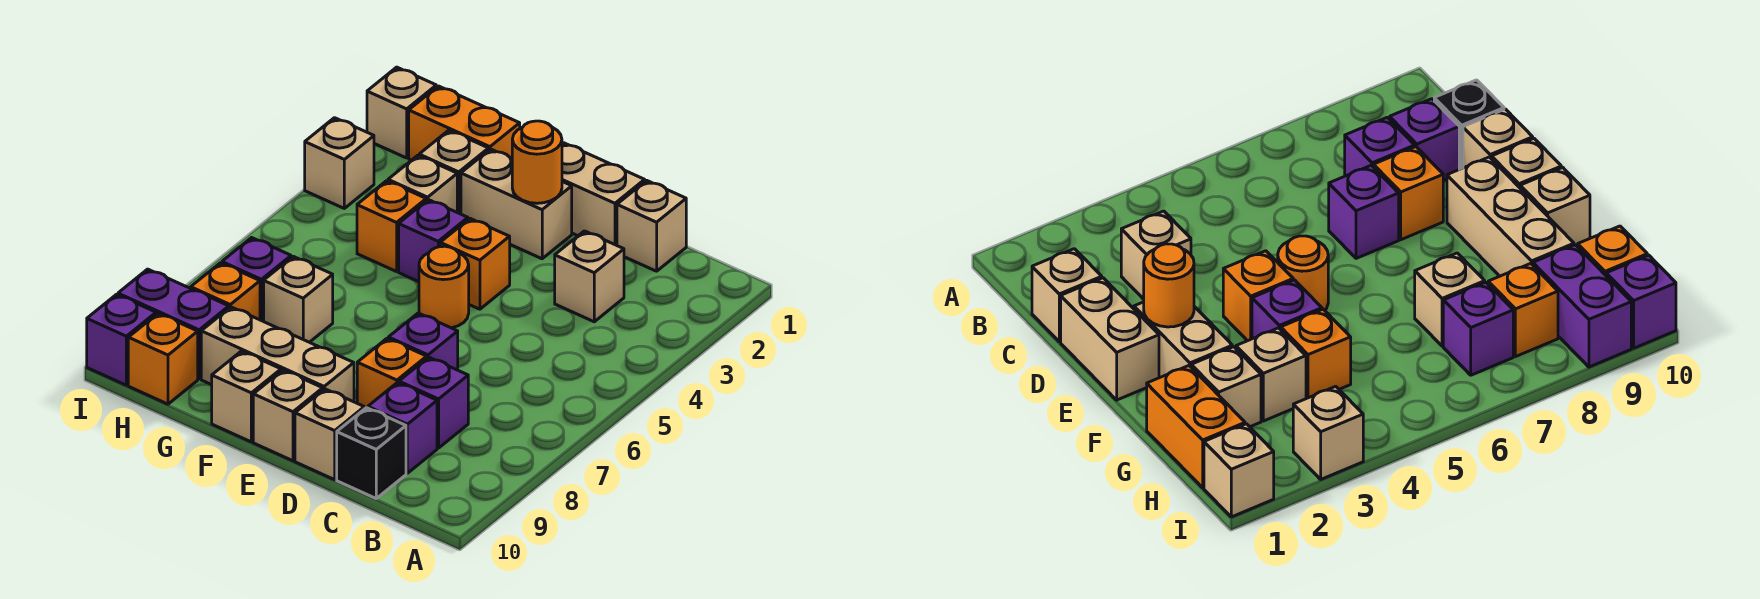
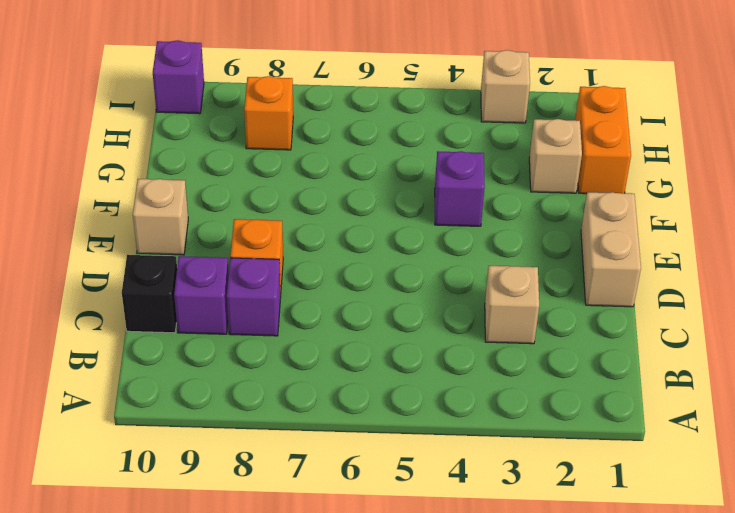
none -> tan 1x1 brick [617,180,686,271]
none -> purple 1x1 brick [388,313,458,370]
none -> tan 1x1 brick [295,389,364,480]

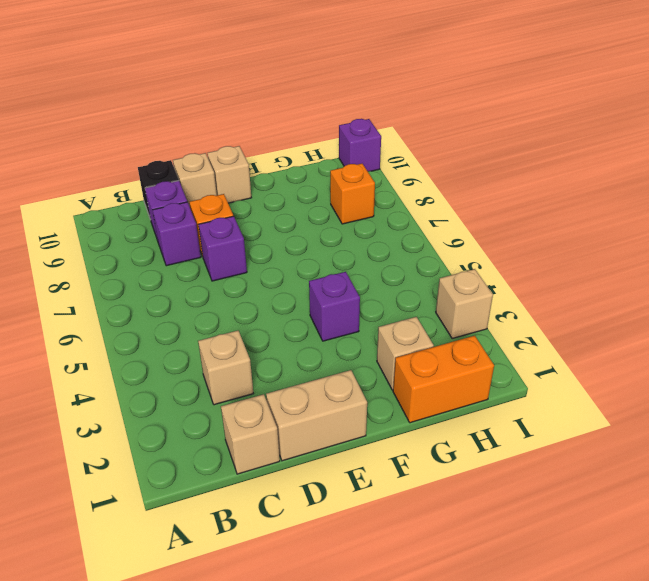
none -> tan 1x2 brick [461,149,572,259]
none -> orange 1x1 brick [440,219,510,309]
none -> orange 1x1 round brick [419,246,469,328]

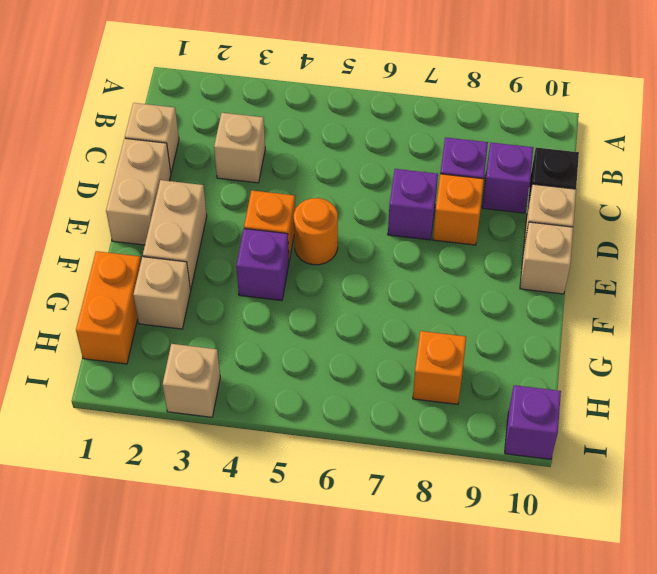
none -> tan 1x3 brick [201,307,354,402]
none -> tan 1x1 brick [212,351,281,442]
none -> tan 1x1 brick [388,155,457,212]

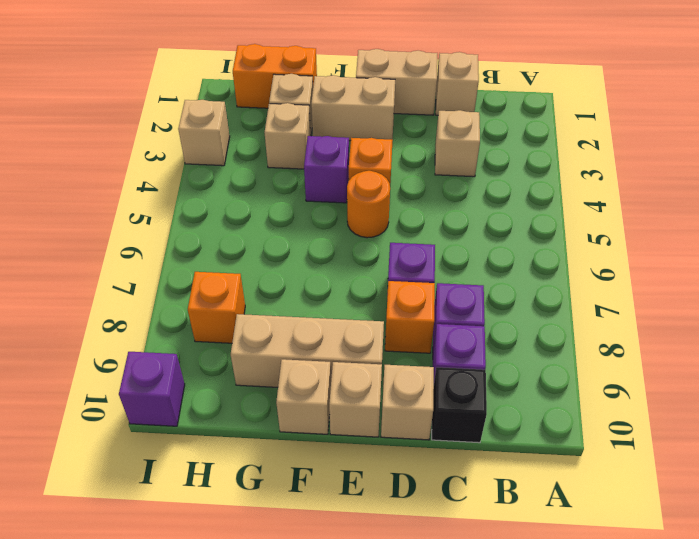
none -> orange 1x1 brick [357,181,426,272]
none -> tan 1x1 brick [264,256,333,342]
none -> purple 1x1 brick [222,238,291,321]

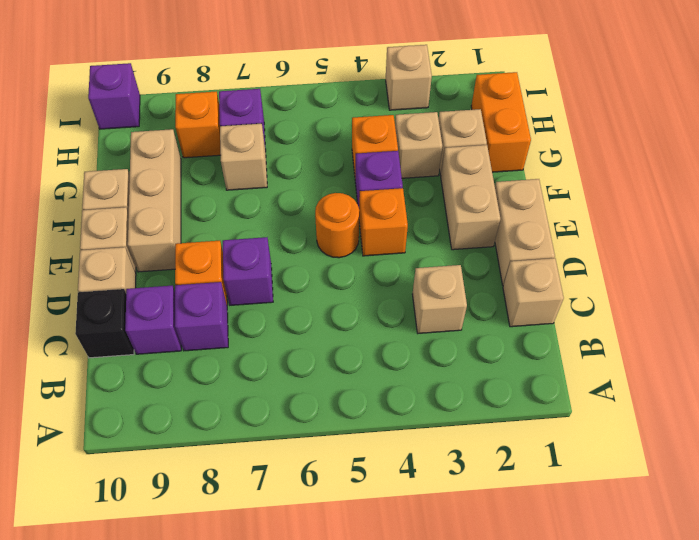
none -> purple 1x2 brick [118,269,229,379]
none -> orange 1x1 brick [128,313,198,404]
none -> tan 1x1 brick [367,67,436,158]

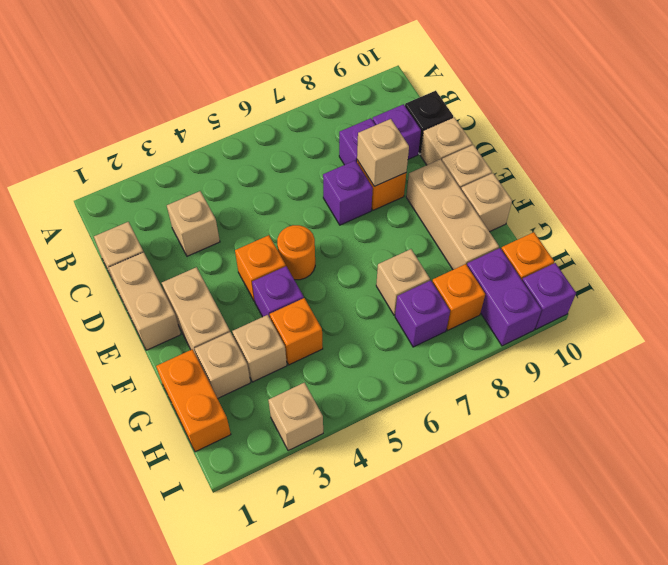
tan 1x1 brick [357,119,409,186] -> tan 1x1 brick moved to [367,67,436,158]
none -> orange 1x1 round brick [512,121,562,203]

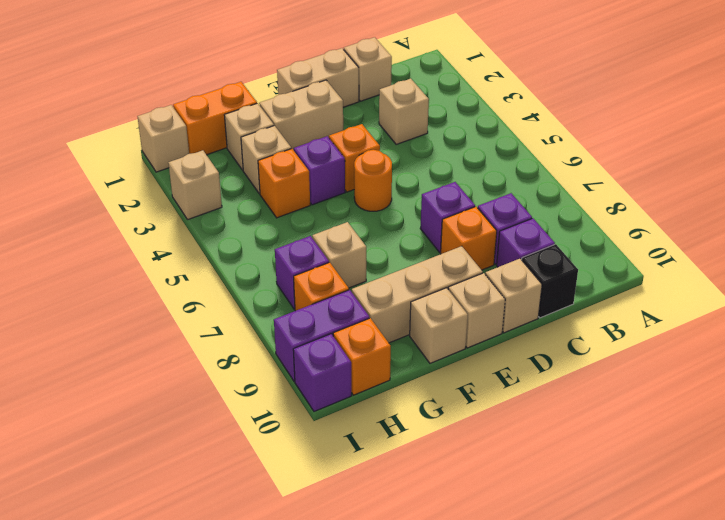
none -> orange 1x1 round brick [512,121,562,203]

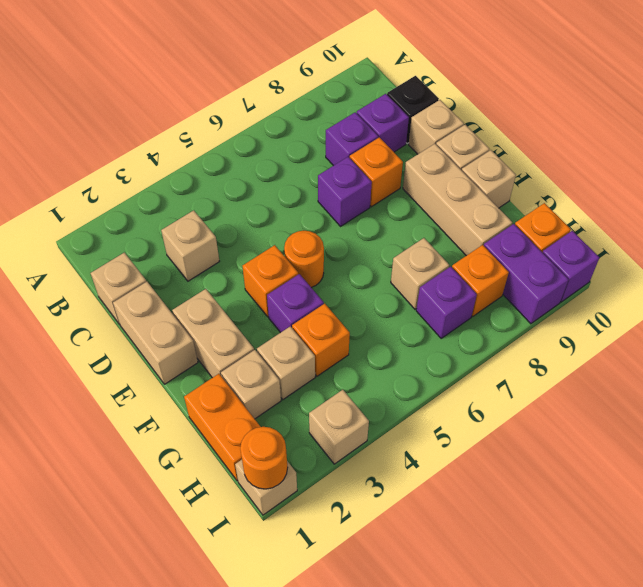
orange 1x1 round brick [240,427,288,489] -> orange 1x1 round brick moved to [512,121,562,203]

